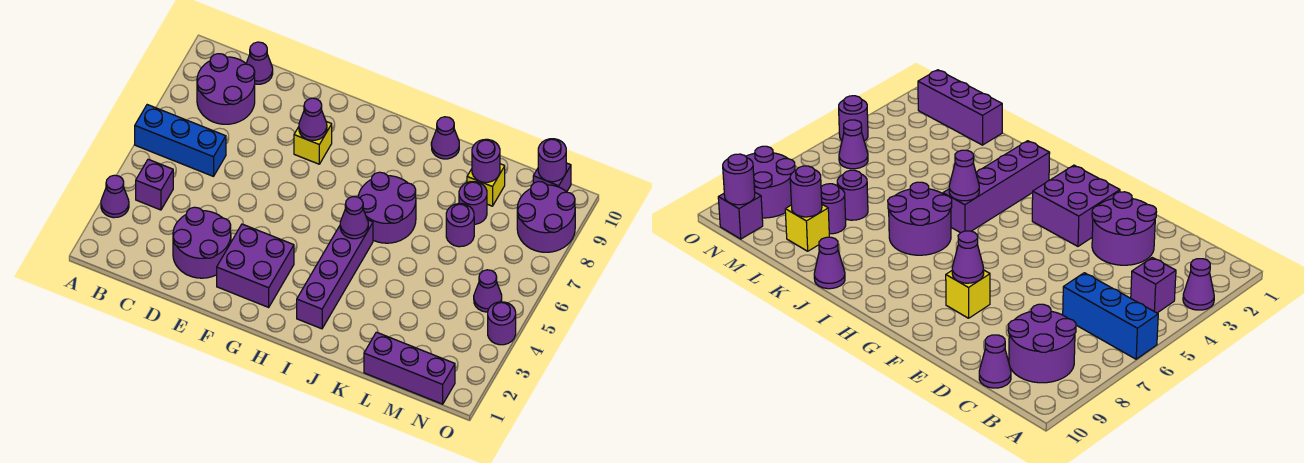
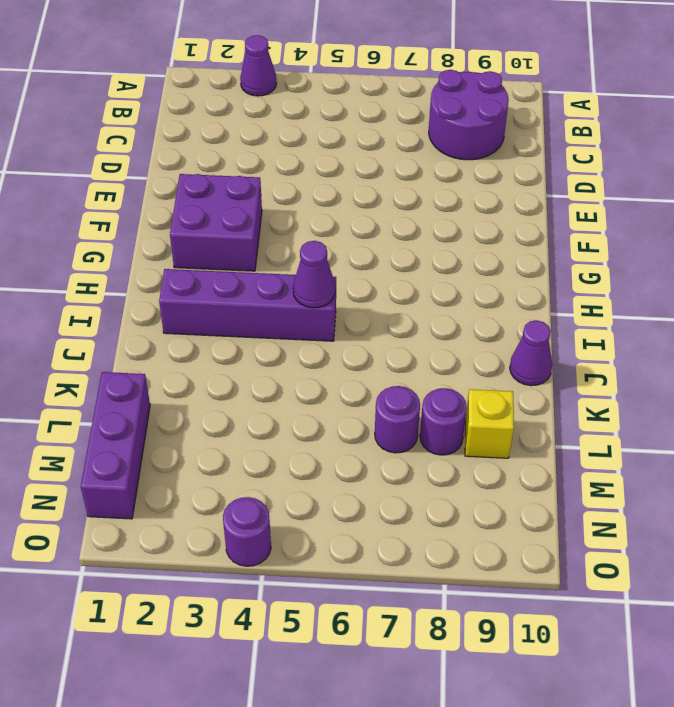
none -> blue 1x3 brick [135,105,226,176]
none -> purple 1x1 brick [136,159,173,210]
none -> purple 1x1 cone [246,42,273,84]

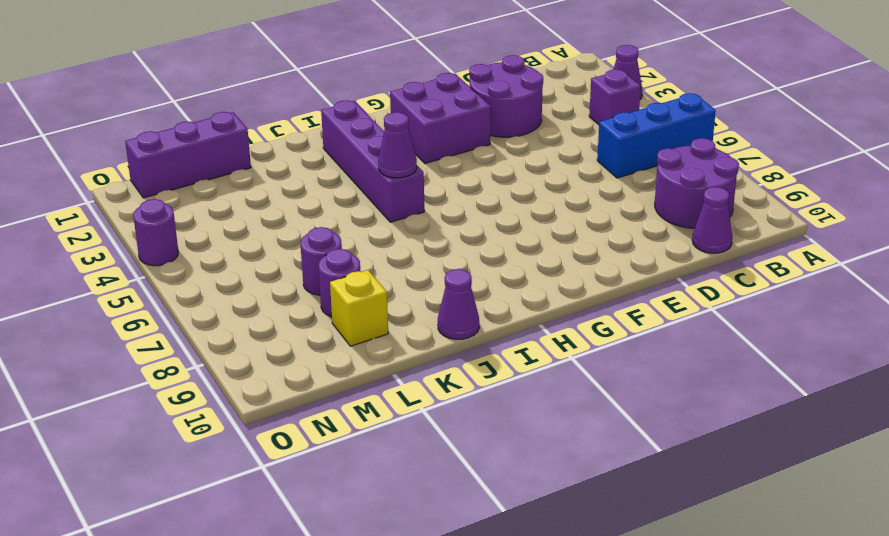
none -> yellow 1x1 brick [294,122,332,164]
none -> purple 2x2 round brick [358,172,416,243]
none -> purple 1x1 cone [474,270,502,312]

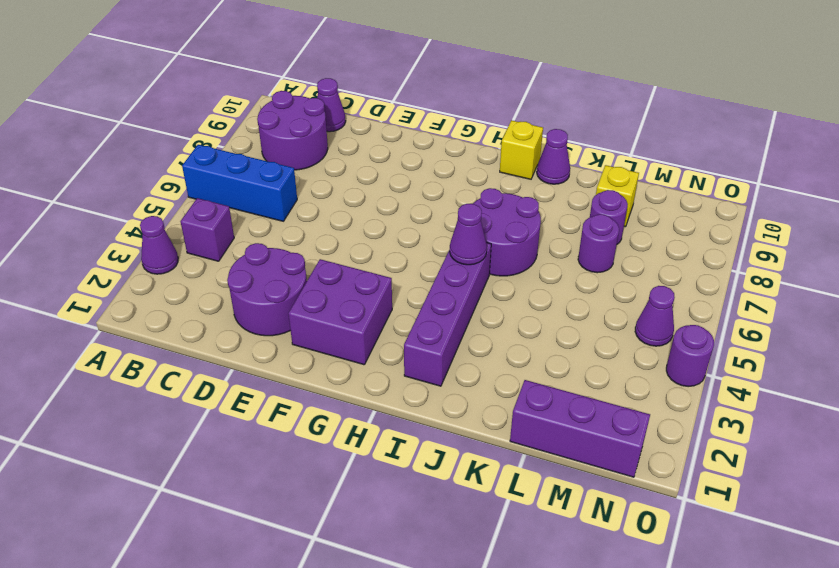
yellow 1x1 brick [500,120,543,179] -> yellow 1x1 brick moved to [294,122,332,164]
none -> purple 2x2 round brick [517,182,575,252]
none -> purple 1x1 brick [533,163,571,192]
none -> purple 1x1 cone [299,98,327,140]

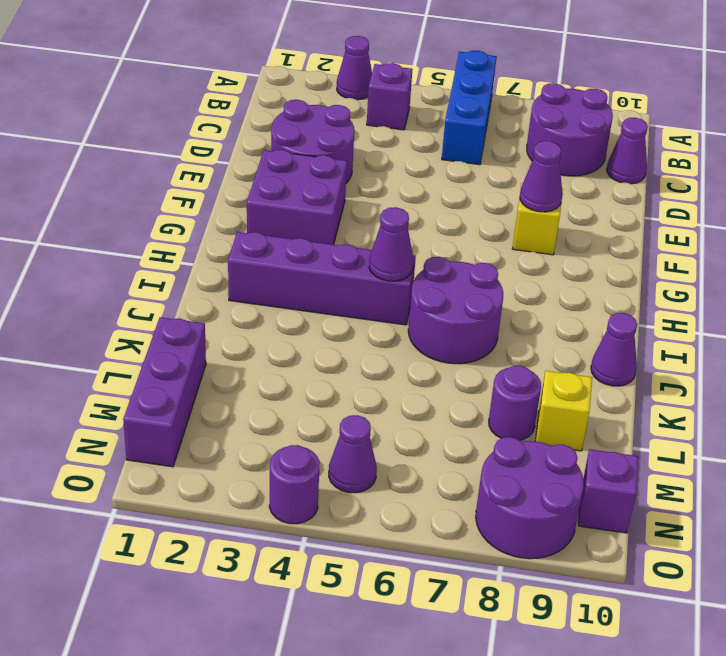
none -> purple 1x1 round brick [446,204,474,247]
none -> purple 1x1 round brick [472,139,500,182]
none -> purple 1x1 round brick [538,139,566,182]

